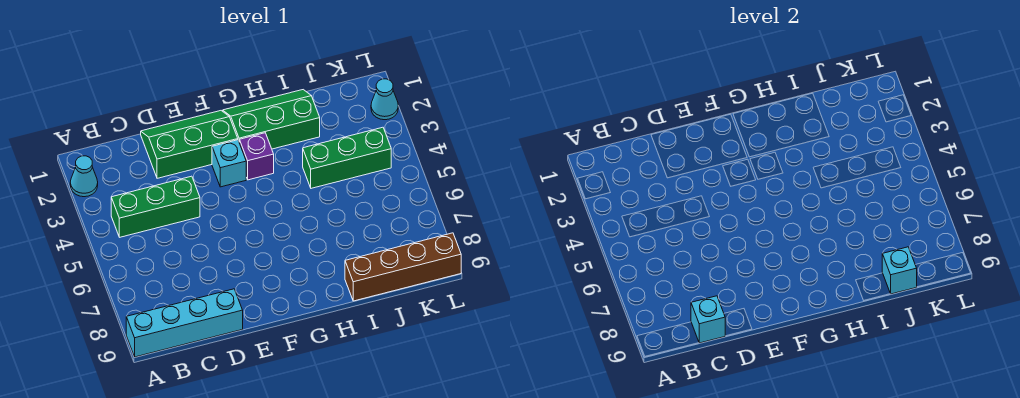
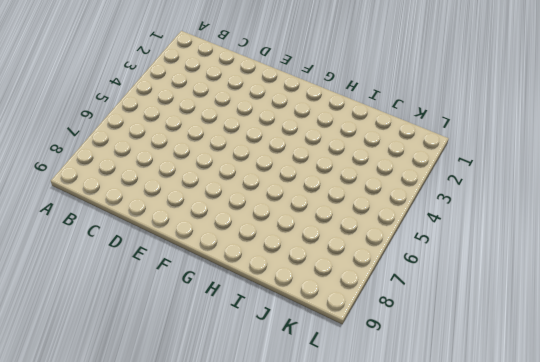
none -> cyan 1x1 cone [70,156,98,197]
none -> cyan 1x4 brick [126,289,243,357]
none -> green 1x3 brick [111,176,200,237]

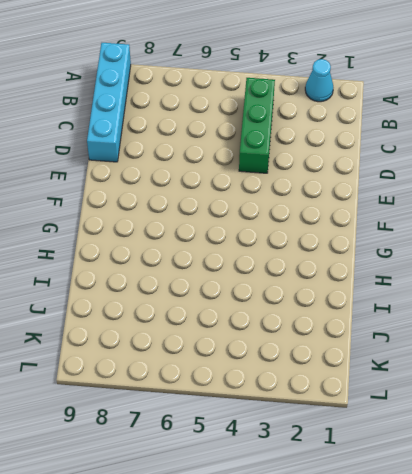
none -> green 2x3 slope [141,111,238,178]
none -> cyan 1x1 brick [212,140,246,187]
none -> green 2x3 slope [223,90,320,149]

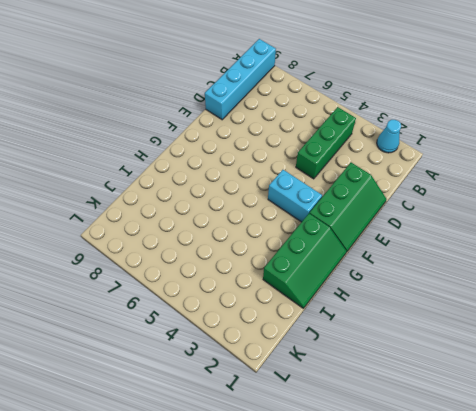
cyan 1x2 brick [268,170,322,222] -> cyan 1x1 brick [212,140,246,187]
none -> purple 1x1 brick [239,133,274,180]
none -> green 1x3 brick [303,127,391,188]
none -> brown 1x4 brick [345,233,461,301]

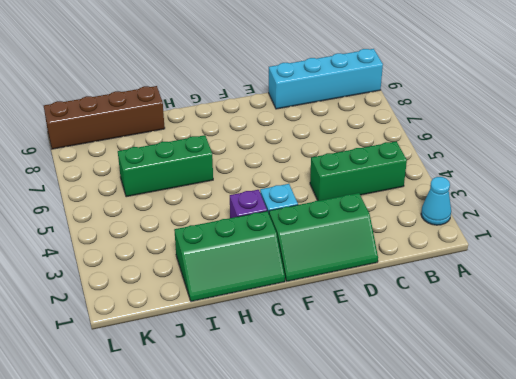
green 1x3 brick [118,135,213,197] -> green 1x3 brick moved to [303,127,391,188]
none -> cyan 1x1 cone [371,79,398,120]
none -> cyan 1x1 brick [691,296,725,343]
none -> cyan 1x1 brick [882,247,917,294]

